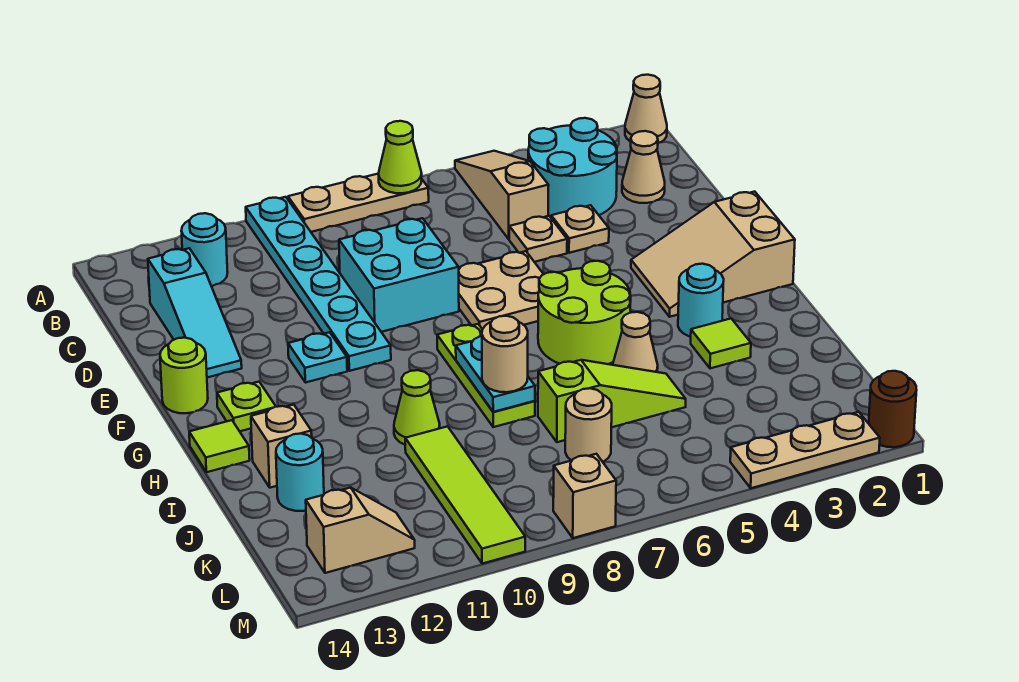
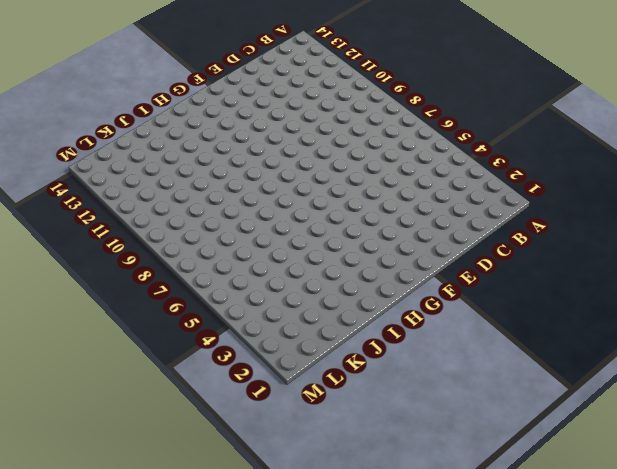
none -> tan 1x1 cone [625,75,667,143]
none -> tan 1x3 slope [455,151,549,239]
none -> tan 1x3 plate [288,174,429,232]
none -> cyan 1x6 plate [246,197,391,371]

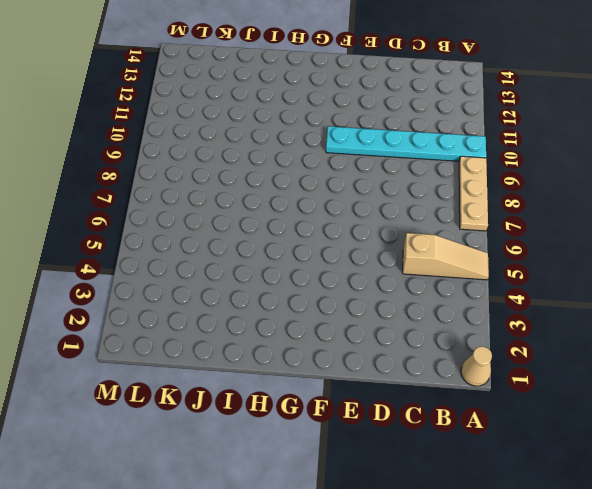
none -> cyan 2x2 round brick [528,118,617,217]
none -> cyan 1x1 round brick [181,213,228,286]
none -> tan 1x1 cone [622,131,665,203]
none -> cyan 1x3 slope [148,248,242,378]

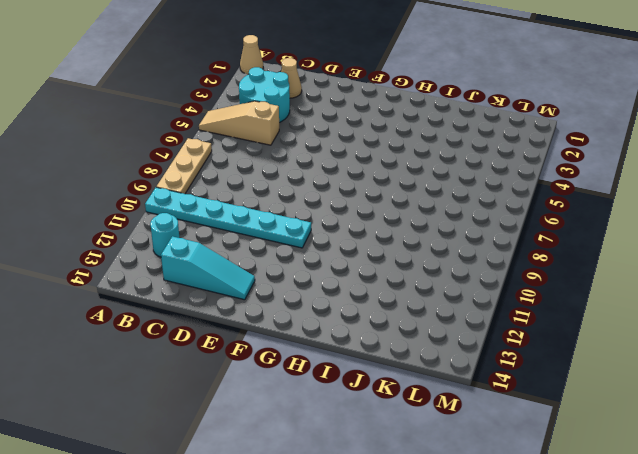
none -> tan 1x1 plate [551,205,609,253]
none -> tan 1x1 plate [509,216,567,262]
none -> cyan 2x2 brick [339,218,459,332]
none -> tan 2x2 plate [459,251,544,329]

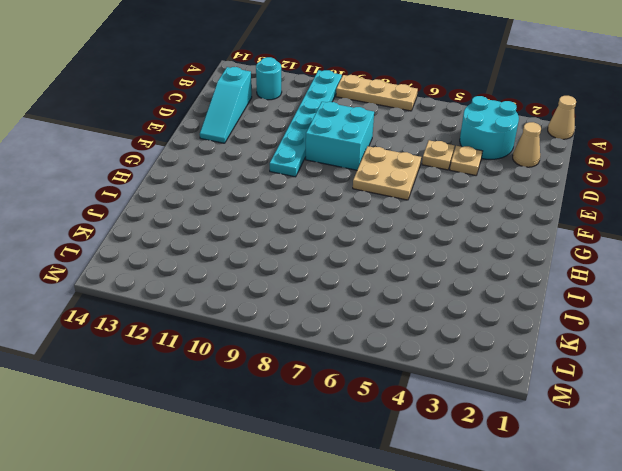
none -> tan 1x3 slope [455,151,549,239]
none -> tan 2x3 slope [631,192,795,317]
none -> cyan 1x1 plate [288,332,347,383]
none -> lime 1x1 round brick [160,338,208,413]

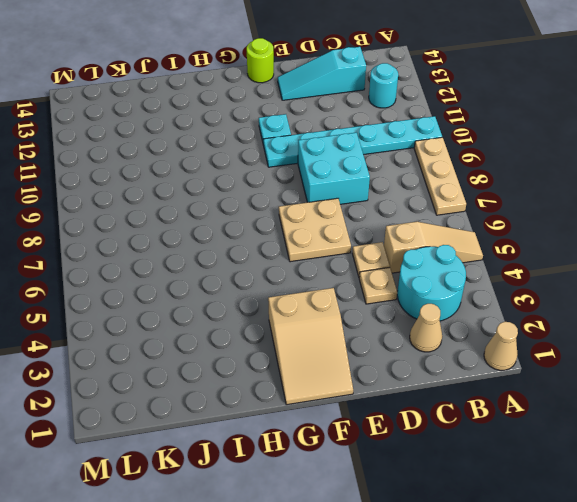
tan 2x3 slope [268,288,353,405] -> tan 2x3 slope turned to [631,192,795,317]
none -> lime 2x2 round brick [538,261,631,364]
none -> lime 1x3 plate [437,324,535,427]
none -> lime 1x1 plate [217,382,276,431]
none -> cyan 1x1 round brick [678,264,724,337]

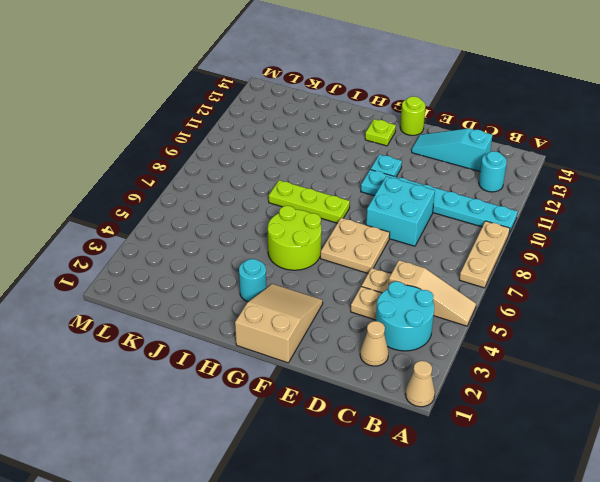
none -> lime 1x1 tile [189,420,250,472]
none -> lime 1x1 tile [691,319,751,368]
none -> tan 1x1 cone [613,312,658,372]
none -> lime 1x1 cone [394,370,440,445]

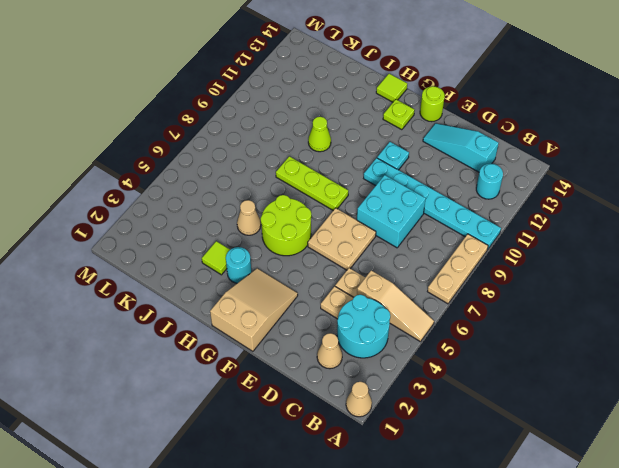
none -> tan 1x1 brick [251,405,312,488]
none -> lime 1x3 slope [538,360,686,442]
none -> lime 1x4 tile [405,426,525,564]
none -> cyan 1x1 round brick [276,434,324,511]

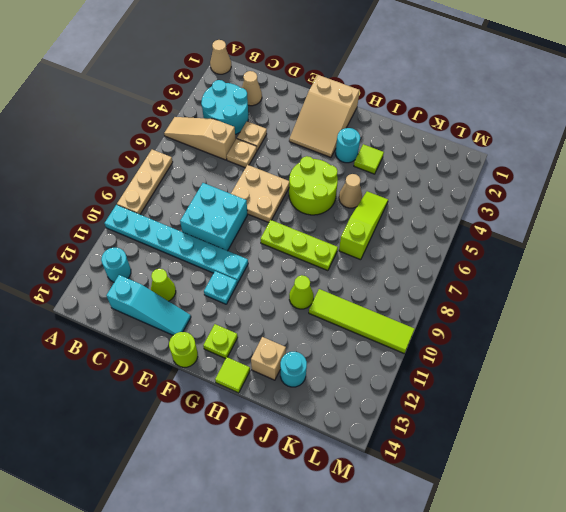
lime 1x1 cone [151,269,176,301] -> lime 1x1 cone moved to [379,121,422,193]
none -> tan 1x1 round brick [565,388,612,462]
none -> tan 1x2 slope [306,488,415,573]
none -> brown 1x1 round brick [869,371,917,447]
none -> tan 1x3 plate [730,412,880,488]

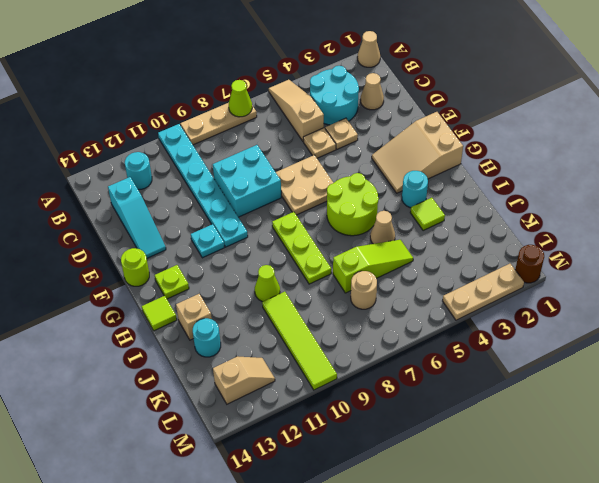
none -> tan 1x1 brick [553,454,616,538]
none -> cyan 1x2 plate [456,336,535,412]
none -> tan 1x1 round brick [482,316,528,392]

